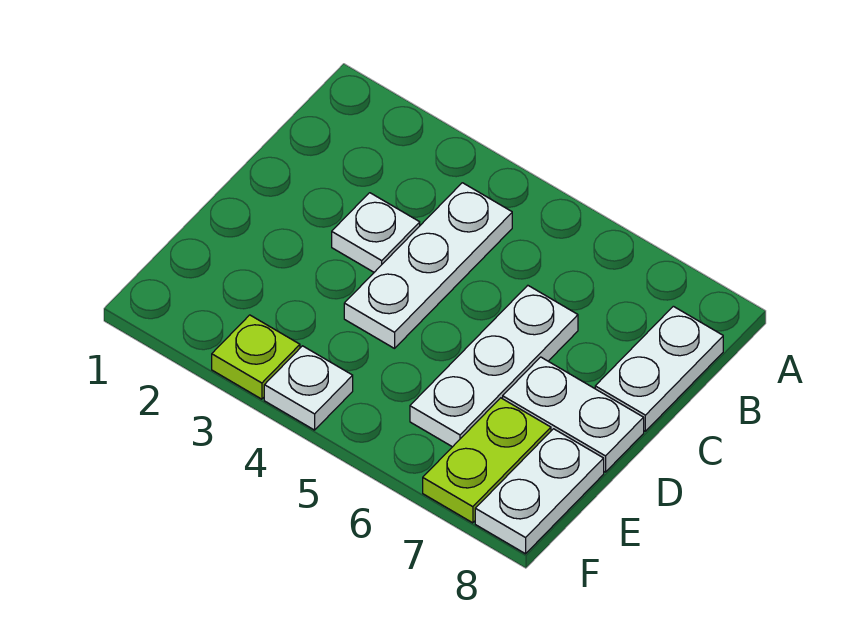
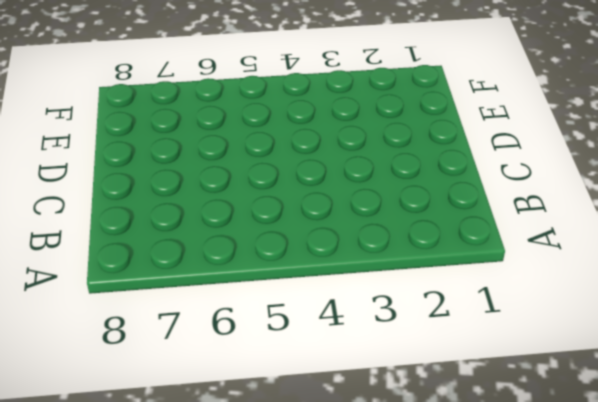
none -> white 1x3 plate [344,183,512,348]
none -> white 1x2 plate [595,306,723,431]

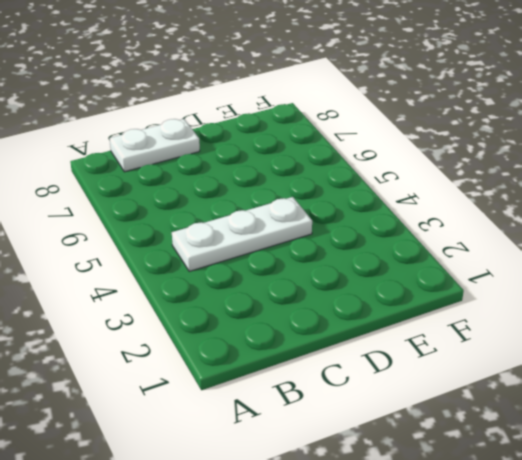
none -> white 1x1 plate [332,193,420,272]
none -> white 1x3 plate [410,286,578,447]

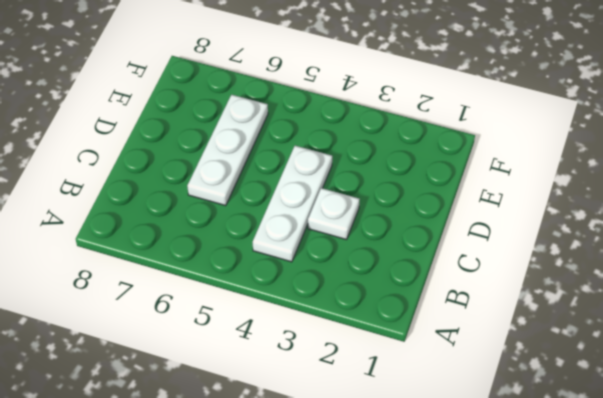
none -> white 1x2 plate [595,306,723,431]
none -> white 1x2 plate [503,357,644,472]

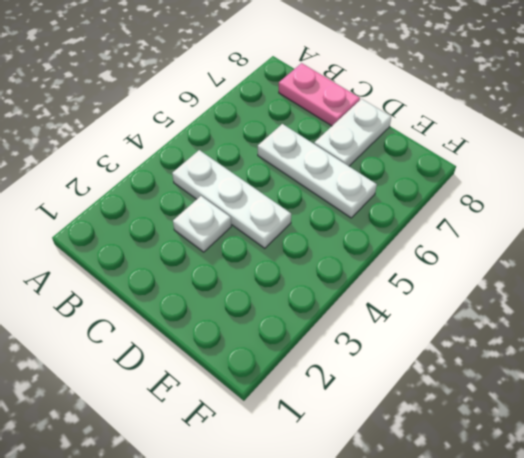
pink 1x2 plate [279,63,360,126] -> white 1x2 plate [595,306,723,431]
none -> lime 1x2 plate [423,398,551,523]
none -> white 1x2 plate [475,429,604,554]

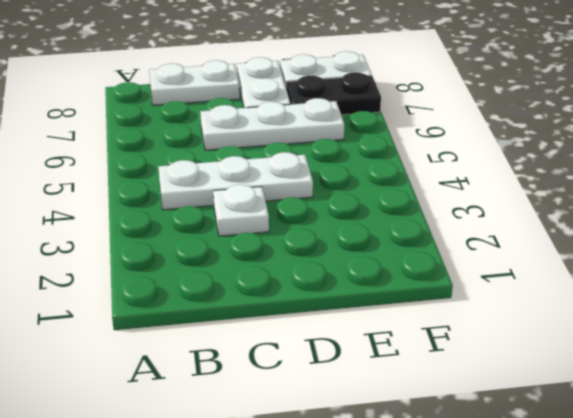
black 1x2 plate [286,72,381,115] -> lime 1x2 plate [423,398,551,523]
none -> lime 1x1 plate [212,315,300,399]
none -> white 1x1 plate [264,346,353,430]

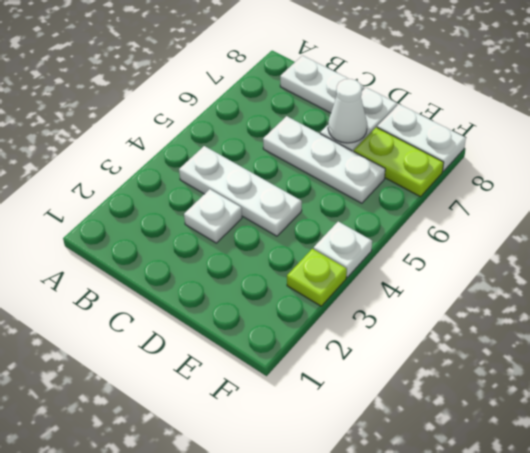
white 1x1 cone [328,79,367,143] -> none

